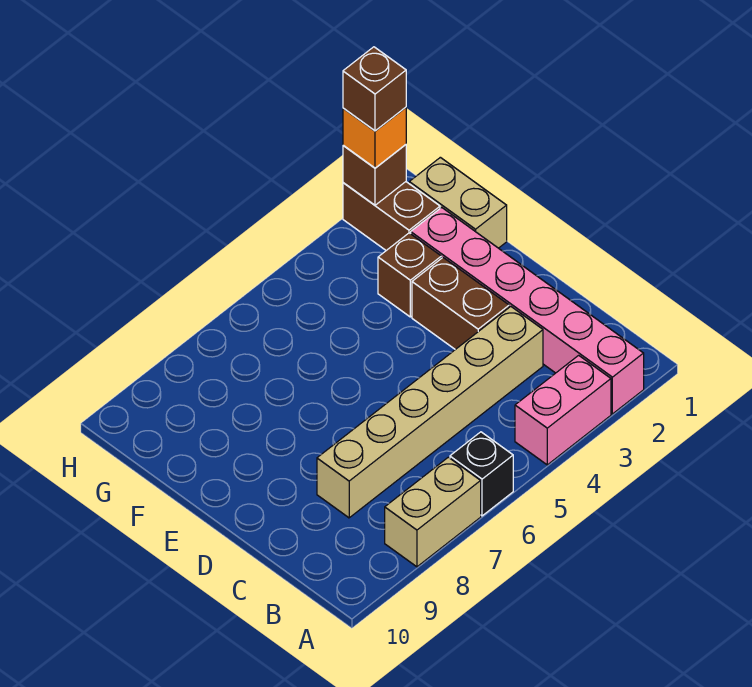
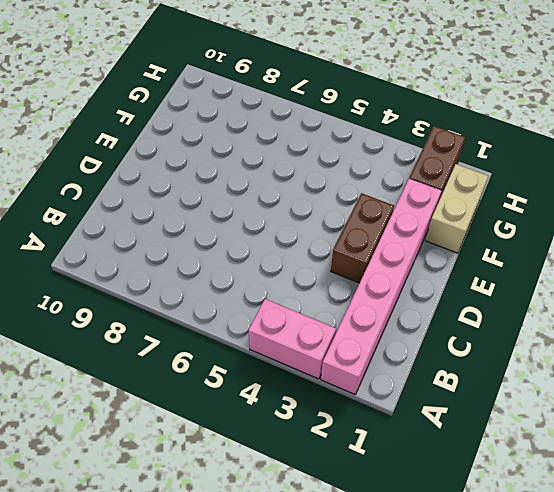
none -> black 1x1 brick [450,432,513,516]
none -> tan 1x2 brick [385,457,481,567]
none -> tan 1x6 brick [317,307,543,518]

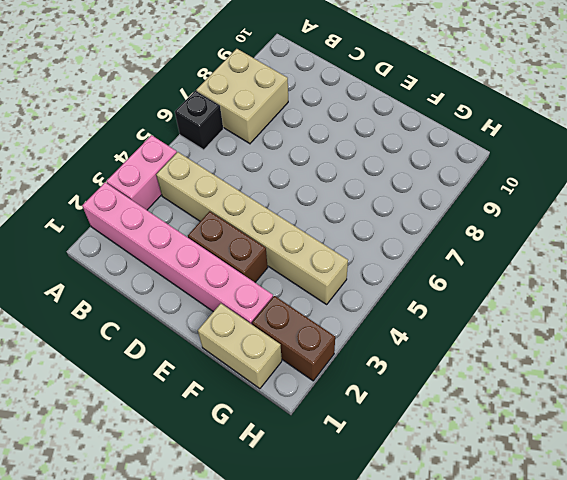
tan 2x2 brick [196,49,288,144] -> tan 1x2 brick [385,457,481,567]
tan 1x6 brick [156,152,348,304] -> tan 1x6 brick turned to [317,307,543,518]
none -> brown 1x1 brick [378,233,441,317]
none -> brown 1x1 brick [343,145,406,205]
none -> orange 1x1 brick [343,107,406,168]

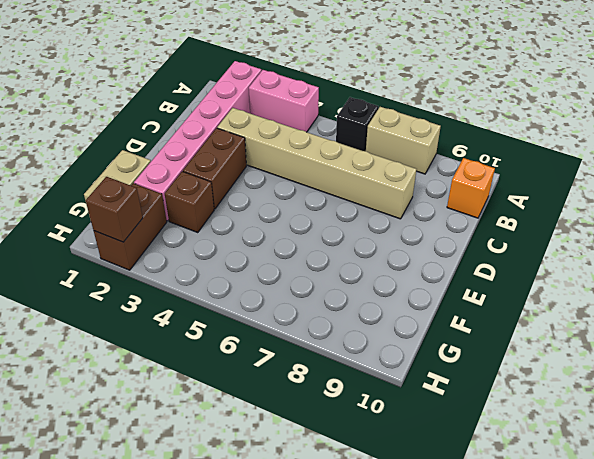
orange 1x1 brick [447,158,495,218] -> orange 1x1 brick moved to [343,107,406,168]
none -> brown 1x1 brick [343,47,406,131]

